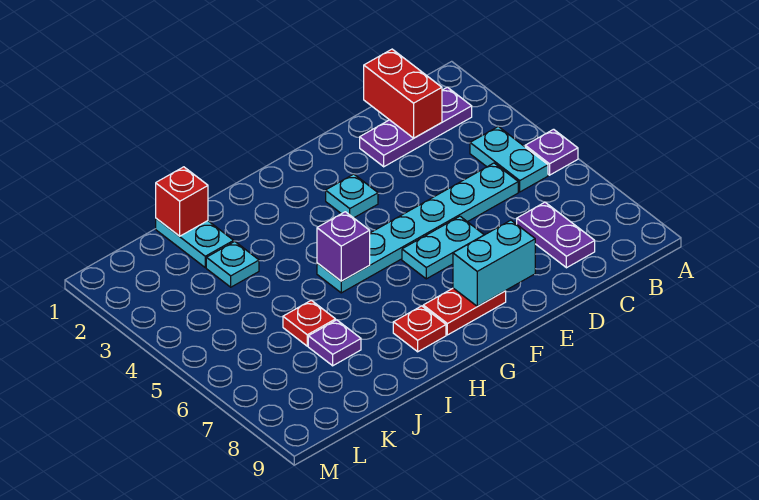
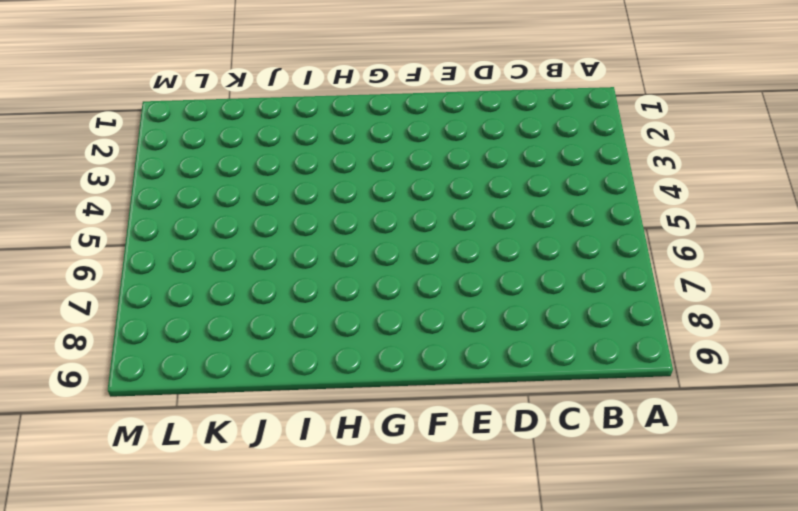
none -> purple 1x1 plate [525,129,578,175]
none -> purple 1x3 plate [360,87,472,167]
none -> cyan 1x2 plate [470,127,548,192]

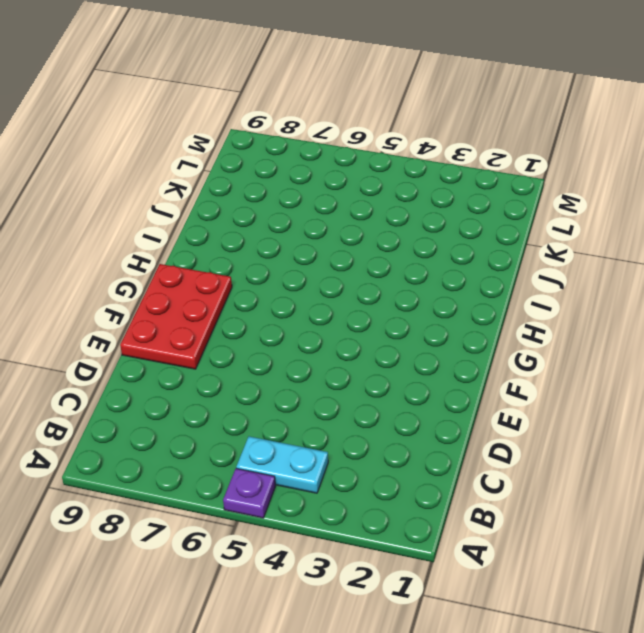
red 2x3 plate [120,264,232,369] -> red 1x2 plate [423,288,506,335]
none -> purple 1x3 plate [360,87,472,167]
none -> cyan 1x6 plate [317,163,518,293]
none -> purple 1x2 plate [517,202,595,268]

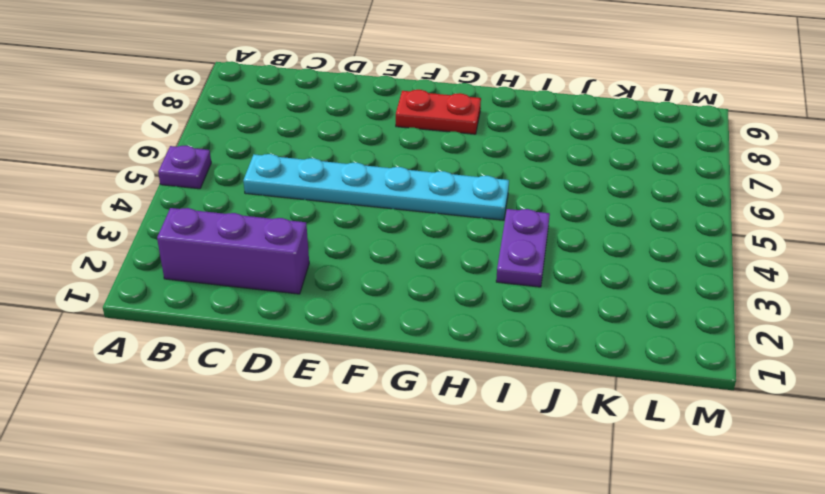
purple 1x3 brick [157,208,309,294] -> purple 1x3 plate [360,87,472,167]
purple 1x2 plate [496,209,550,287] -> purple 1x2 plate moved to [517,202,595,268]
none -> cyan 1x2 plate [470,127,548,192]
none -> cyan 1x2 plate [402,216,484,279]
none -> cyan 1x1 plate [326,174,378,218]

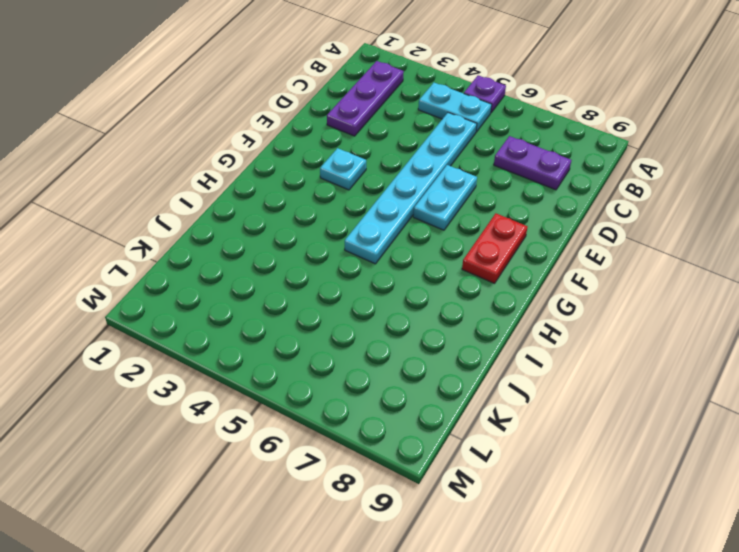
none -> red 1x1 plate [393,306,446,352]
none -> cyan 1x2 plate [156,218,234,267]
none -> cyan 1x1 plate [206,242,259,287]

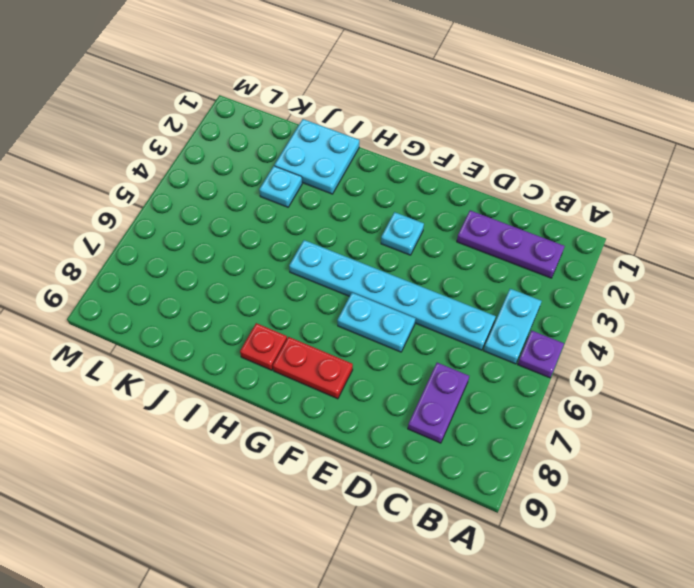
cyan 2x2 plate [274,119,359,194] -> cyan 1x2 plate [156,218,234,267]
none -> red 1x1 plate [283,300,336,346]
none -> purple 1x1 plate [308,320,361,366]
none -> red 1x2 brick [364,49,442,138]

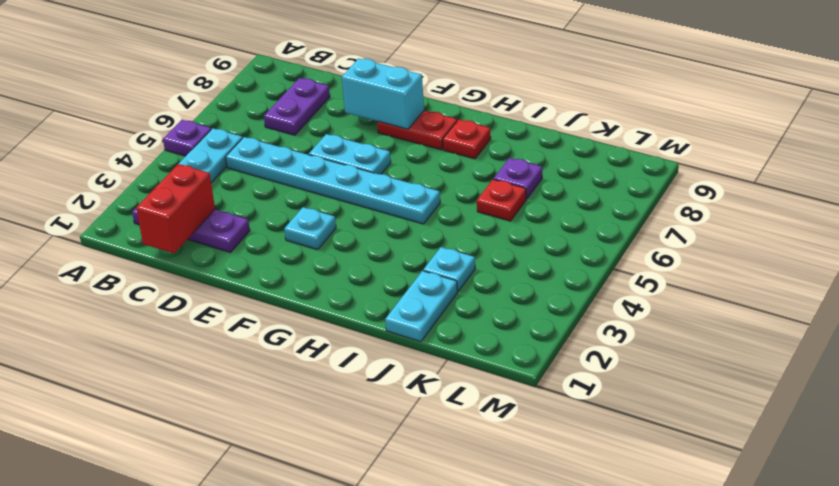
none -> purple 1x1 brick [317,212,370,281]
none -> red 1x1 brick [156,167,208,236]

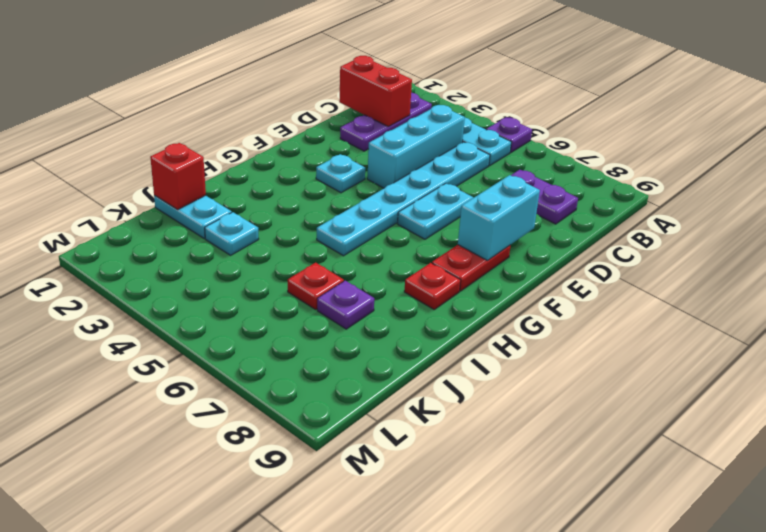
cyan 1x3 brick [367,105,465,188] -> none
none -> purple 1x1 brick [317,212,370,281]

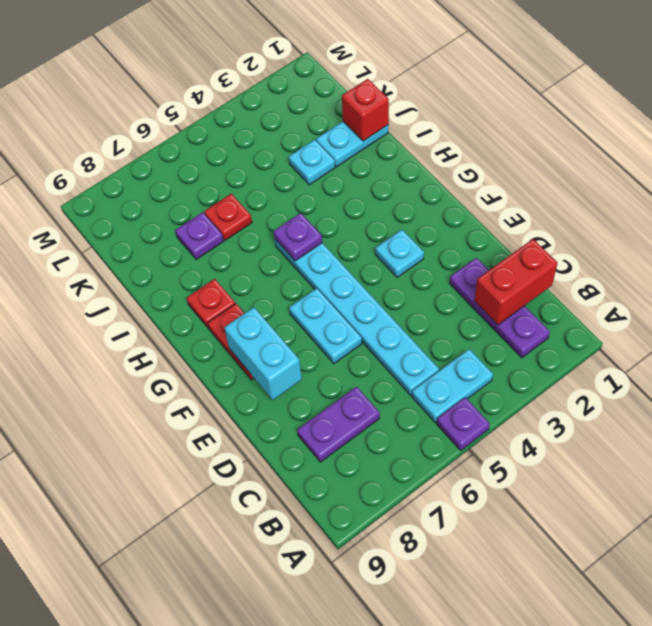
purple 1x1 plate [274,213,322,261] -> purple 1x1 brick [317,212,370,281]

